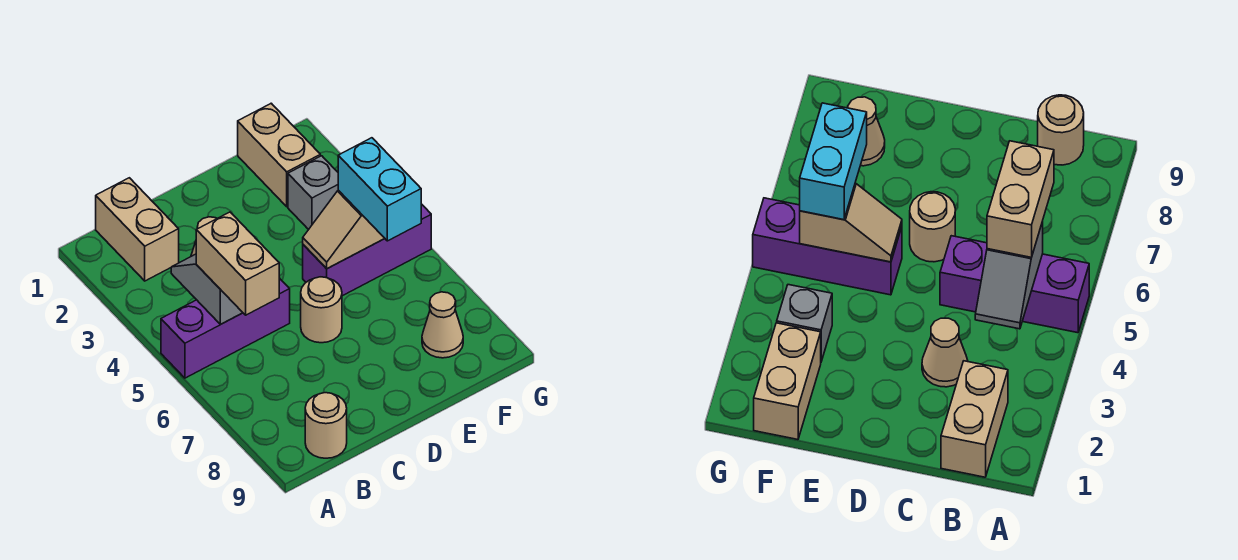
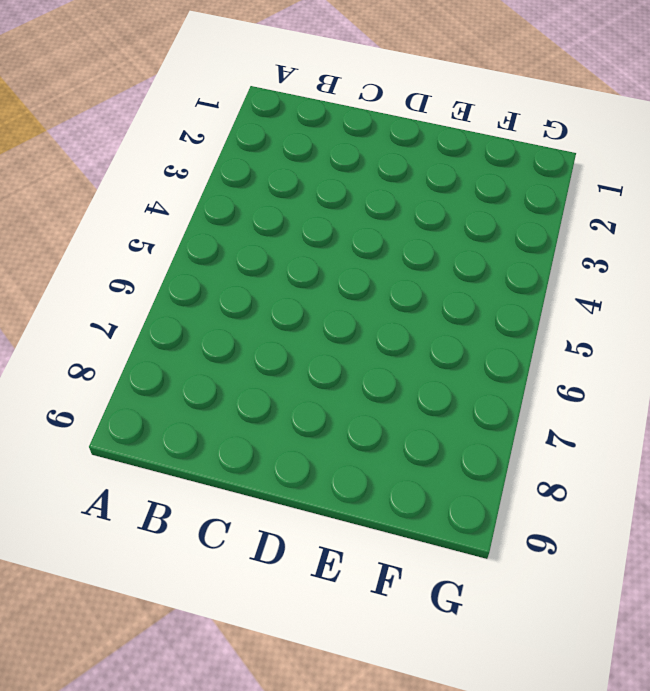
none -> purple 1x3 brick [161,278,290,378]
none -> tan 1x2 brick [96,178,179,281]
none -> tan 1x1 round brick [305,393,347,458]

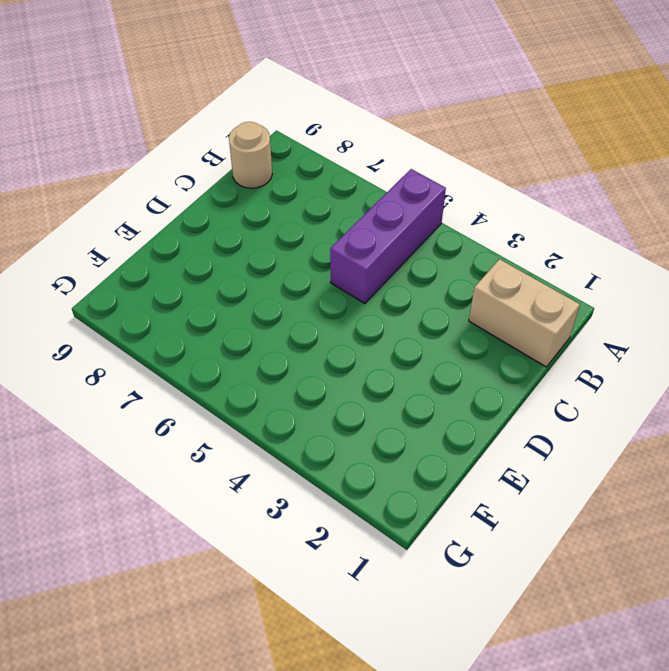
none -> tan 1x1 cone [922,318,968,387]
none -> tan 1x1 round brick [301,277,342,343]
none -> purple 1x3 brick [303,204,431,296]

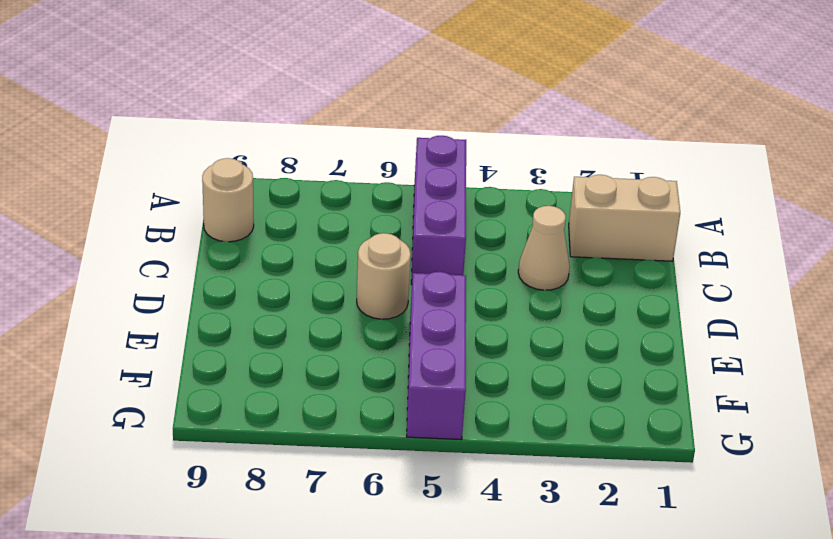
none -> tan 1x2 brick [238,103,320,207]
none -> grey 1x1 brick [288,156,338,230]
none -> tan 1x1 cone [422,292,463,358]

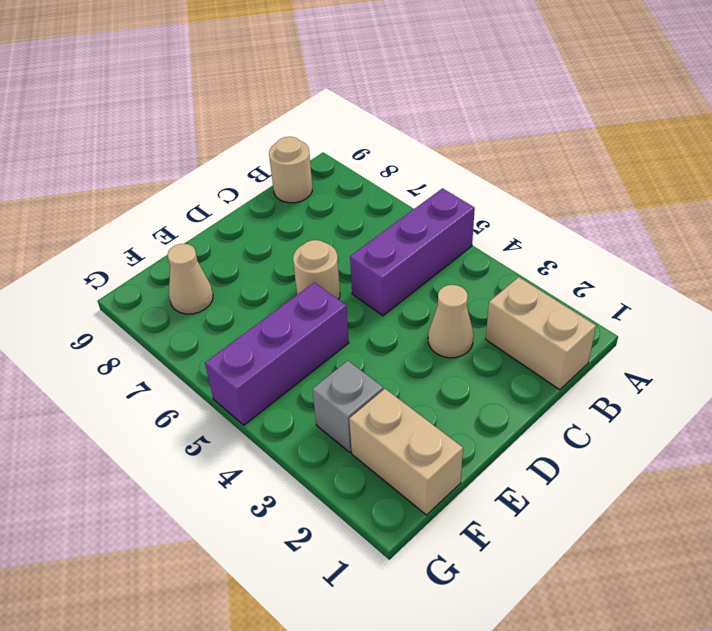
none -> grey 1x2 slope [171,254,243,324]
none -> tan 1x2 slope [303,190,385,269]
none -> tan 1x2 brick [196,212,279,315]

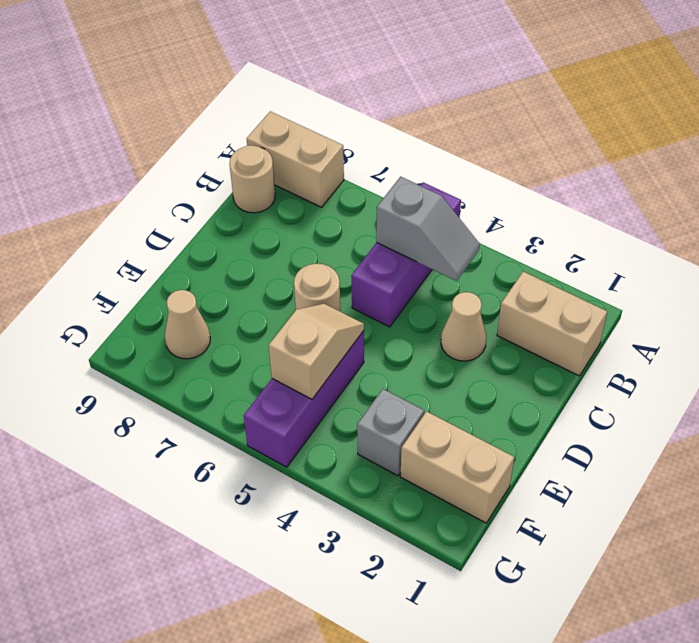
tan 1x2 brick [247,111,344,207] -> tan 1x2 brick moved to [196,212,279,315]
none -> cyan 1x2 brick [338,138,421,241]

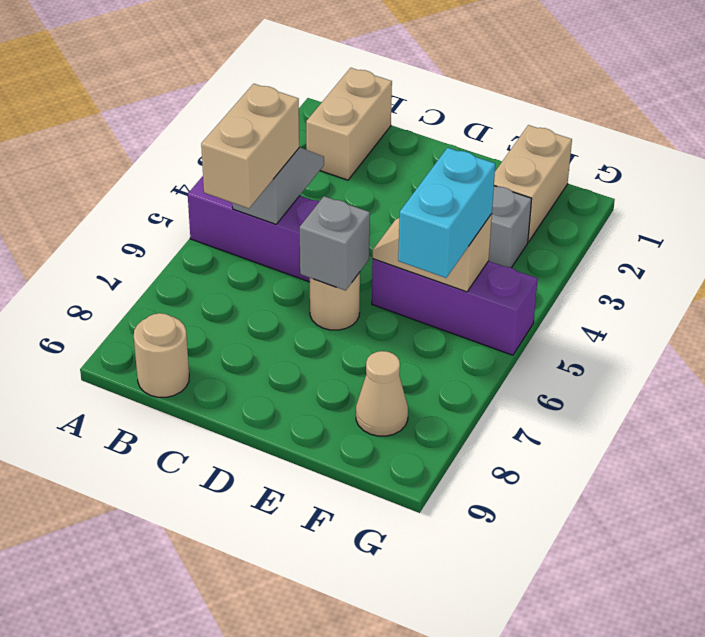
grey 1x1 brick [300,196,370,290] -> none
none -> tan 1x1 cone [922,318,968,387]

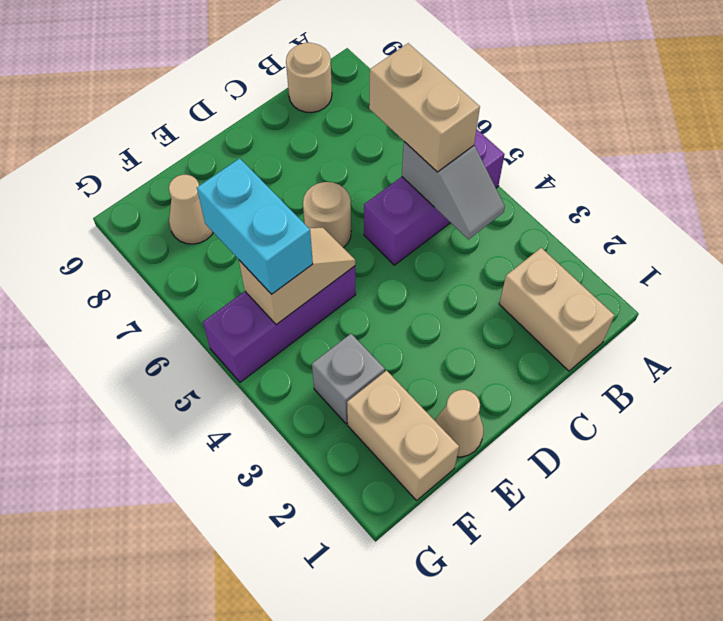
tan 1x1 cone [435,390,483,457] -> tan 1x1 cone moved to [922,318,968,387]

